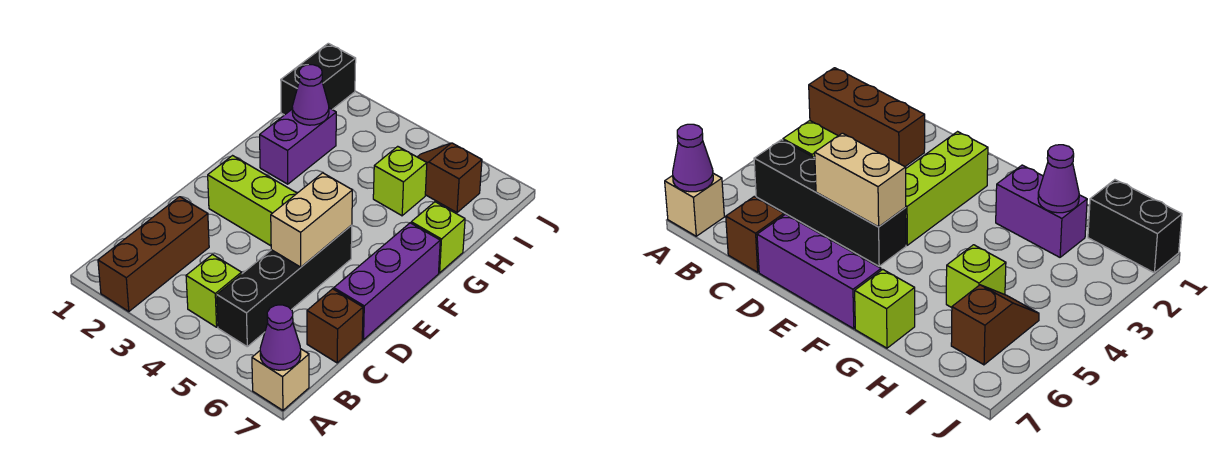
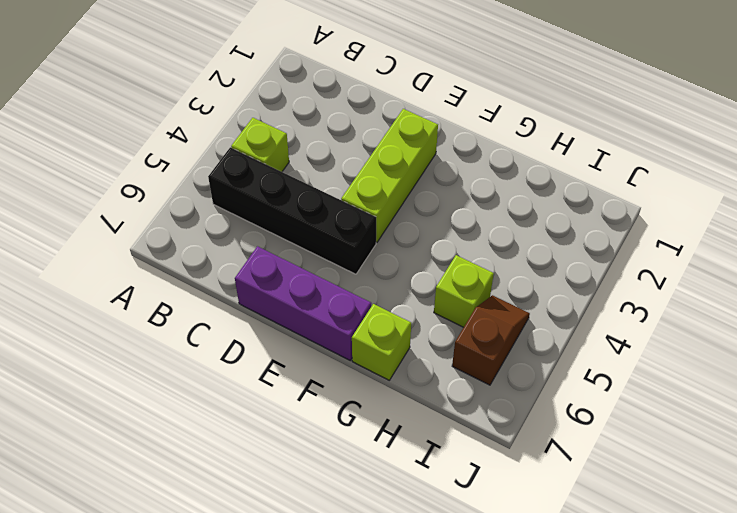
none -> brown 1x3 brick [98,197,209,312]
none -> tan 1x1 brick [252,349,309,410]
none -> brown 1x1 brick [307,289,363,363]

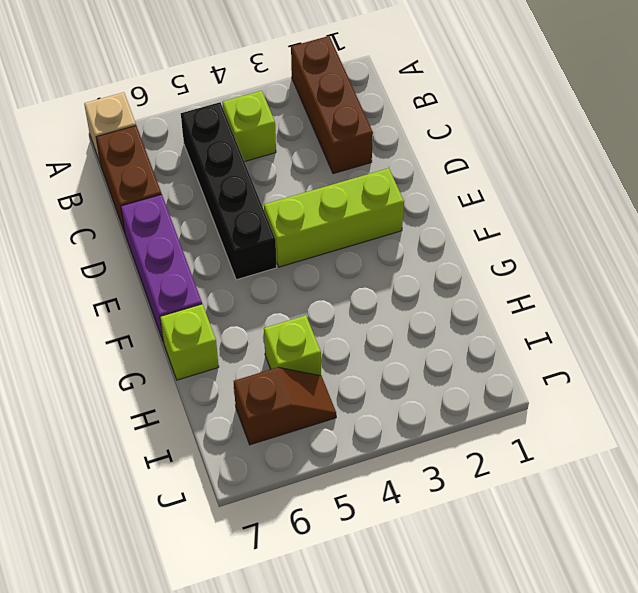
brown 1x2 brick [96,126,161,232] -> brown 1x1 brick [307,289,363,363]
none -> purple 1x2 brick [260,108,336,184]
none -> black 1x2 brick [281,43,356,115]
none -> purple 1x1 cone [260,305,301,370]

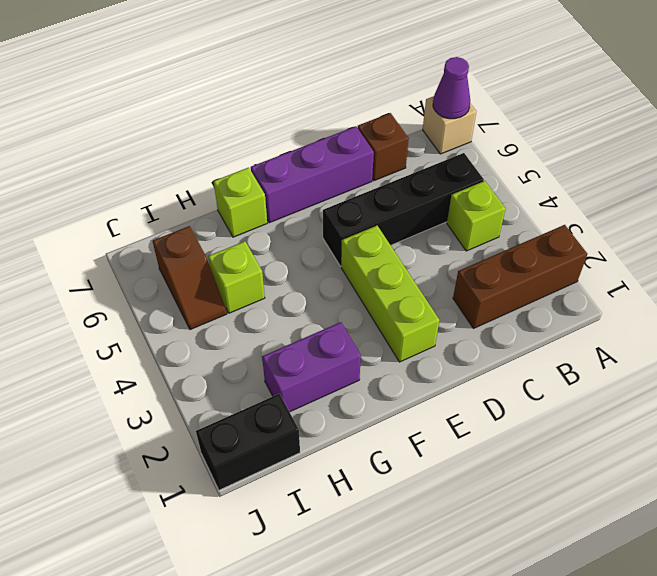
none -> tan 1x2 brick [271,173,352,267]
none -> purple 1x1 cone [292,65,329,125]

